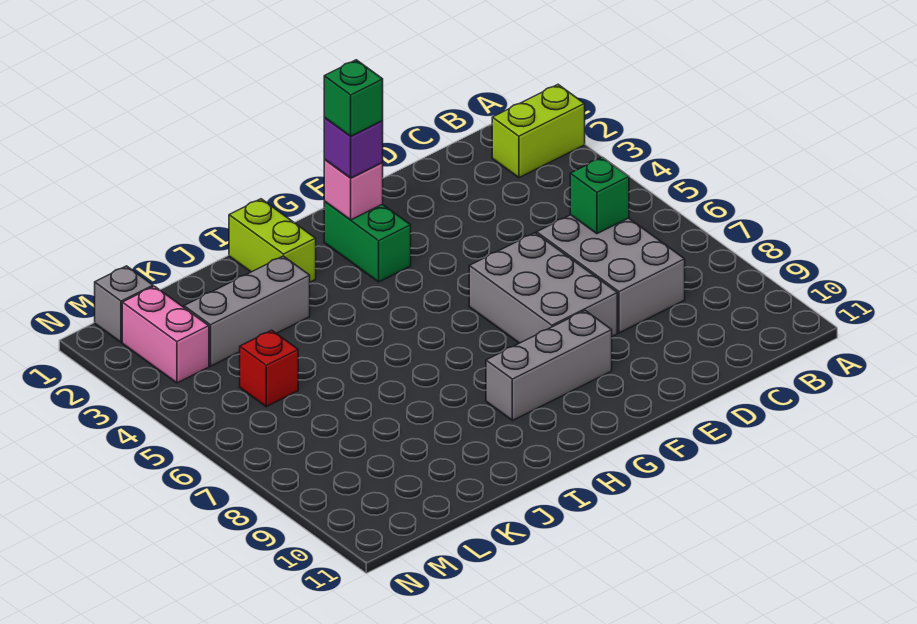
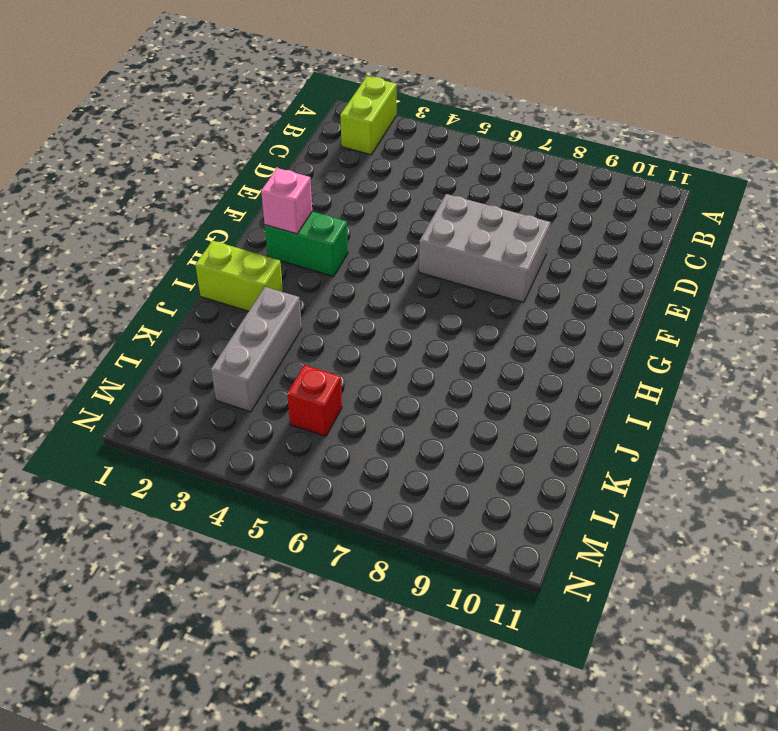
none -> grey 2x3 brick [537,215,685,333]
none -> grey 1x3 brick [486,311,612,421]
none -> grey 1x1 brick [95,266,153,342]

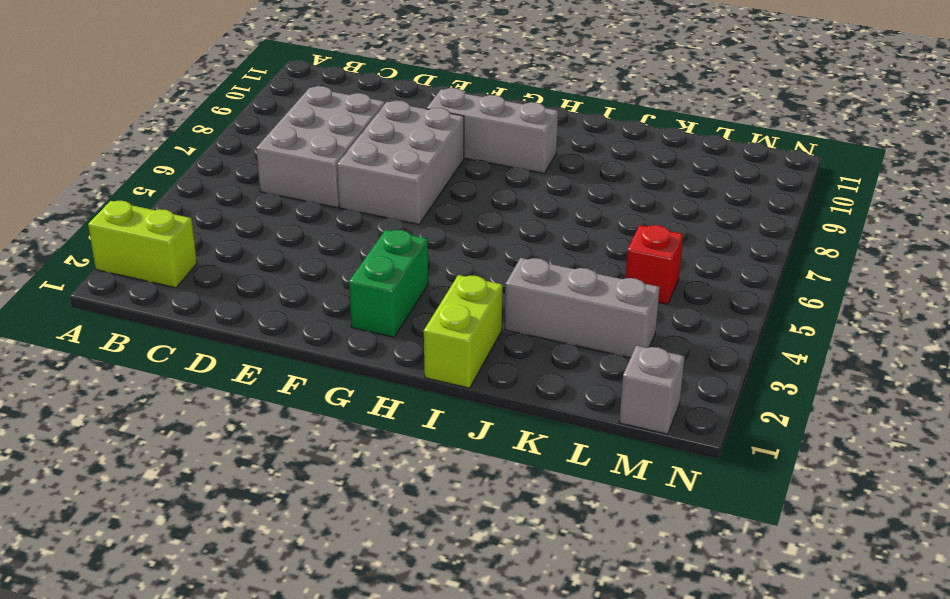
none -> pink 1x2 brick [122,286,209,383]
none -> green 1x1 brick [570,157,629,234]
none -> pink 1x1 brick [324,160,383,220]

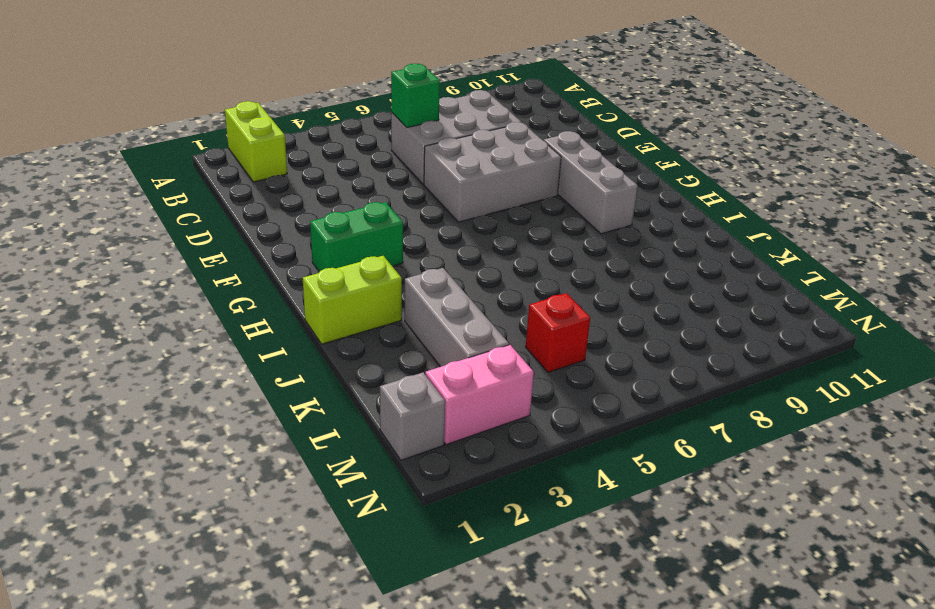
none -> pink 1x1 brick [324,160,383,220]
none -> purple 1x1 brick [324,118,383,178]
none -> green 1x1 brick [324,60,383,136]

